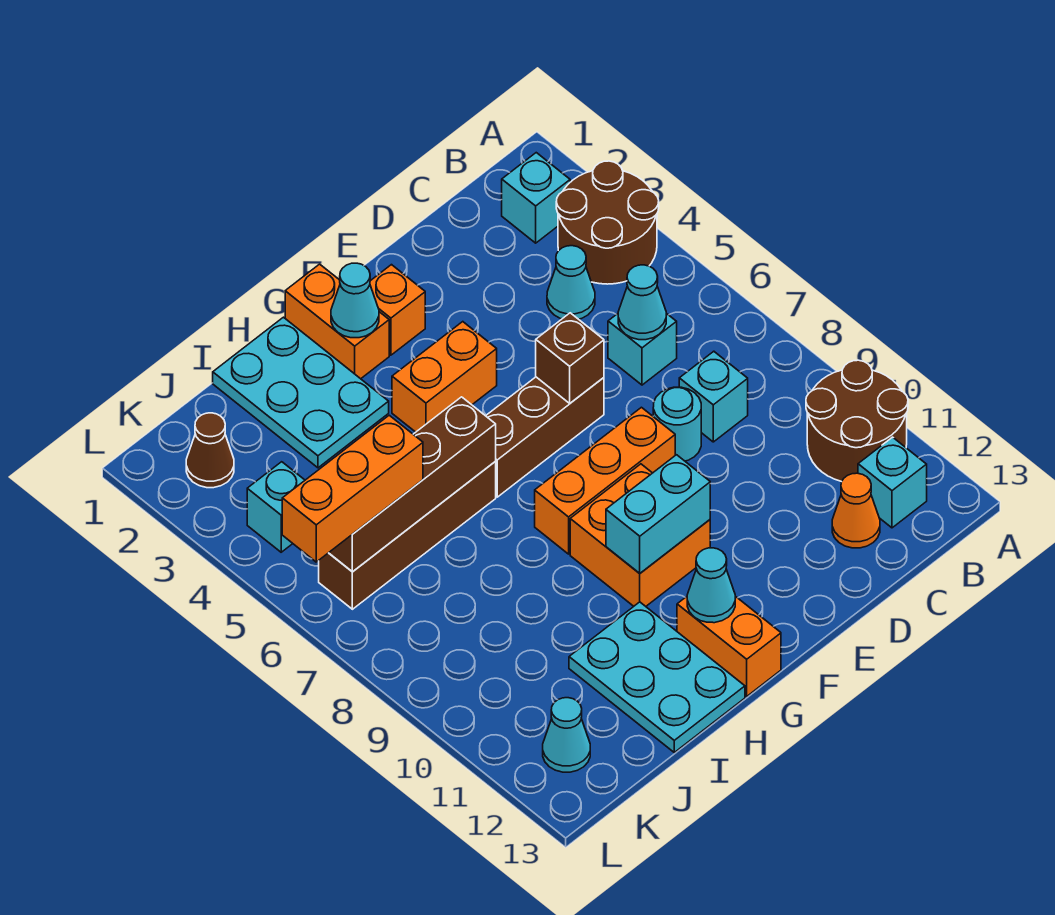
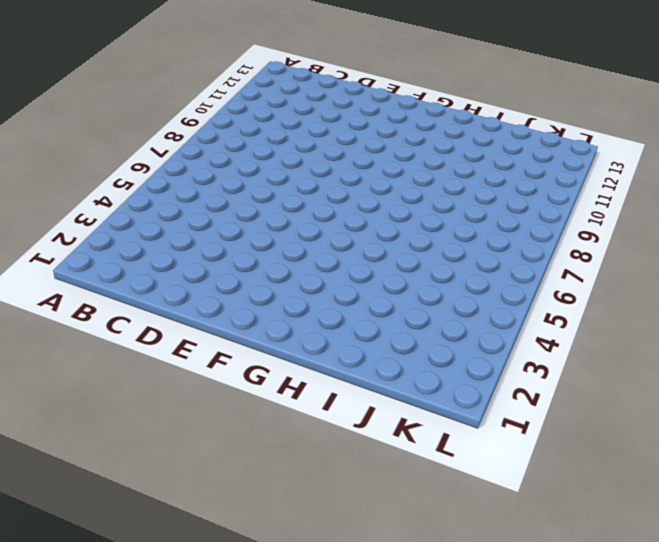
none -> brown 2x2 round brick [556,161,659,284]
none -> brown 2x2 round brick [806,360,908,482]
none -> cyan 1x1 brick [502,153,570,243]

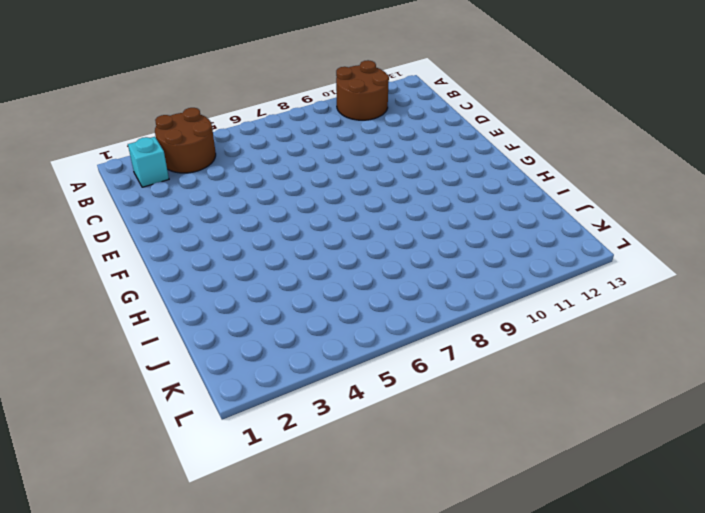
none -> cyan 1x1 brick [858,437,927,528]
none -> cyan 1x1 cone [547,246,595,319]
none -> cyan 1x1 brick [608,313,677,385]

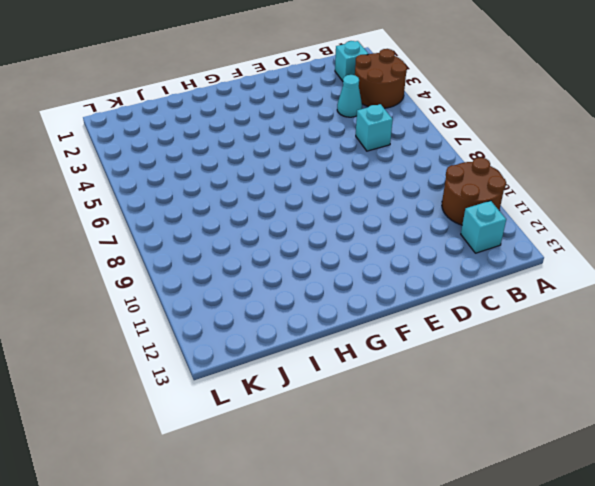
none -> cyan 1x1 brick [679,351,748,442]
none -> orange 1x1 cone [832,473,880,548]
none -> cyan 1x1 round brick [653,387,701,461]

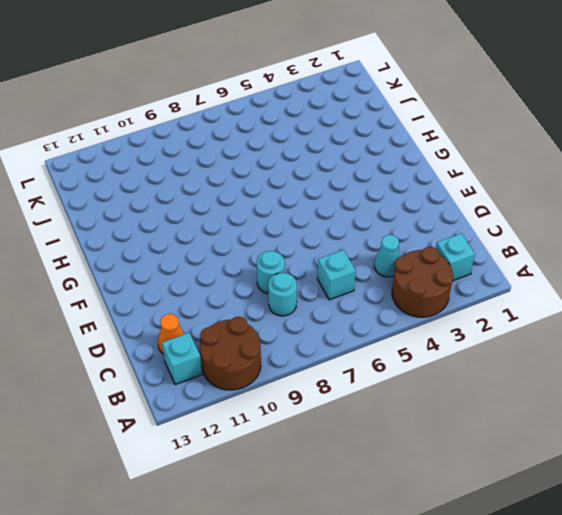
cyan 1x1 round brick [268,273,297,316] -> cyan 1x1 brick [679,351,748,442]
none -> brown 1x3 brick [486,377,604,497]
none -> orange 1x3 brick [535,407,675,554]
none -> orange 1x1 brick [370,265,425,355]

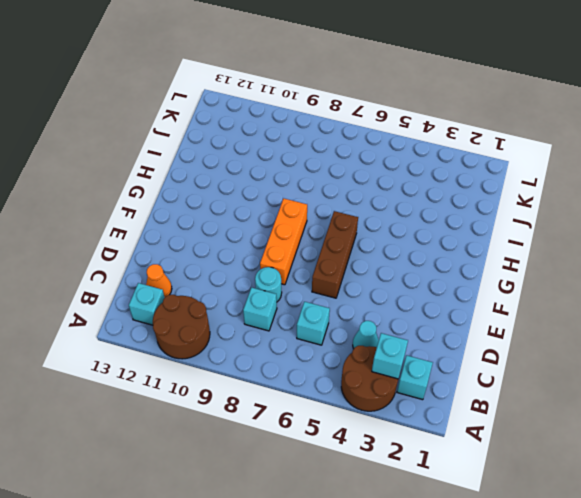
cyan 1x1 brick [372,333,408,379] -> cyan 1x1 brick moved to [247,462,305,552]
none -> orange 1x1 brick [370,265,425,355]
none -> orange 1x2 brick [392,322,497,432]
none -> orange 2x2 brick [570,464,710,606]

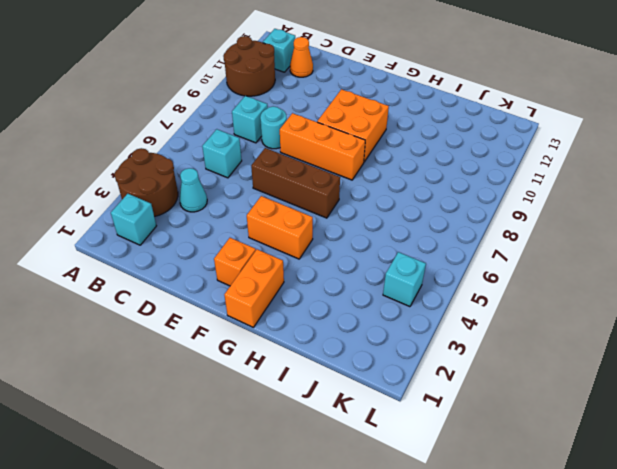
none -> orange 1x2 brick [677,596,781,696]
none -> cyan 2x3 plate [213,317,389,468]
none -> brown 1x4 brick [319,462,496,609]

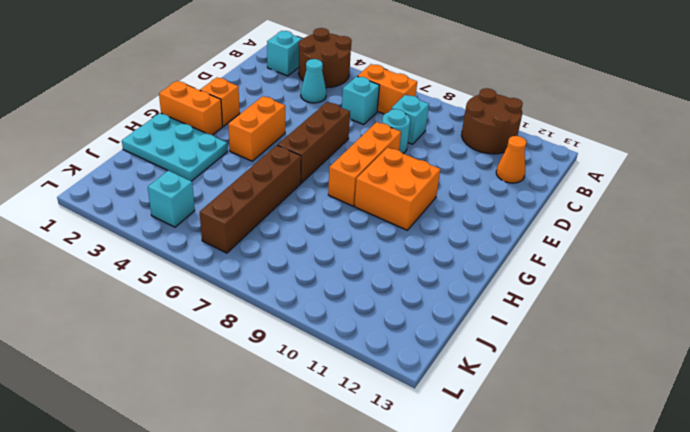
orange 1x2 brick [358,64,417,114] -> orange 1x2 brick moved to [677,596,781,696]
none -> cyan 1x1 brick [858,437,927,528]
none -> cyan 2x3 plate [569,602,745,752]
none -> brown 1x1 cone [186,413,234,488]

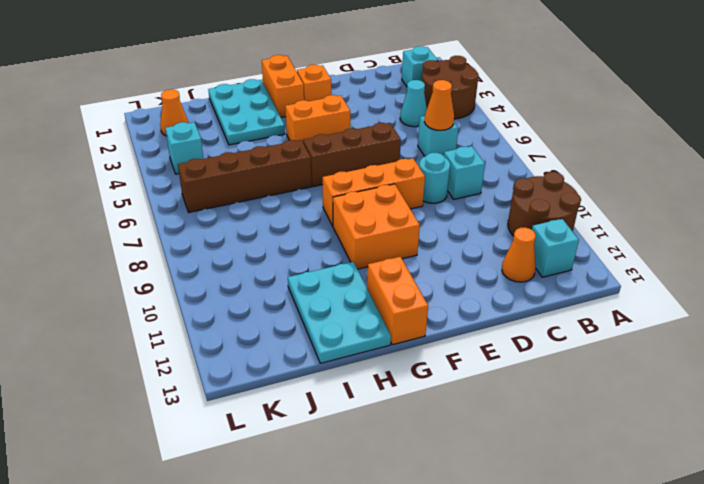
orange 1x1 cone [425,80,454,130] -> cyan 1x1 cone [618,265,666,340]
orange 1x1 cone [160,89,188,136] -> brown 1x1 cone [186,413,234,488]
none -> cyan 1x1 cone [543,698,590,772]
none -> brown 1x1 brick [536,313,604,403]
none -> cyan 1x2 brick [606,455,710,573]

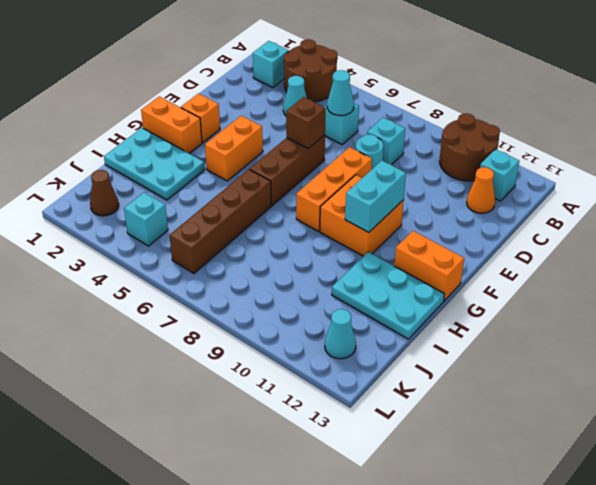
none -> cyan 1x1 cone [331,263,379,338]
none -> cyan 1x1 cone [687,548,735,623]
none -> brown 1x4 brick [329,397,496,572]

